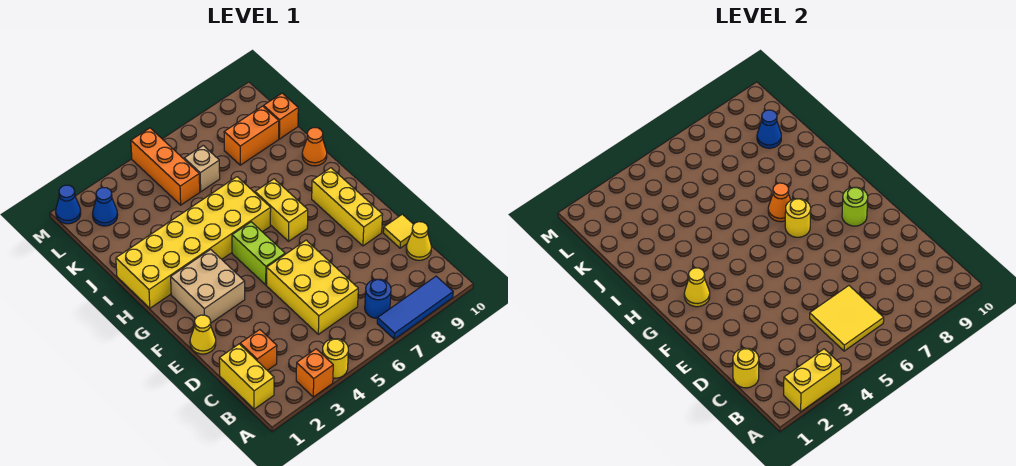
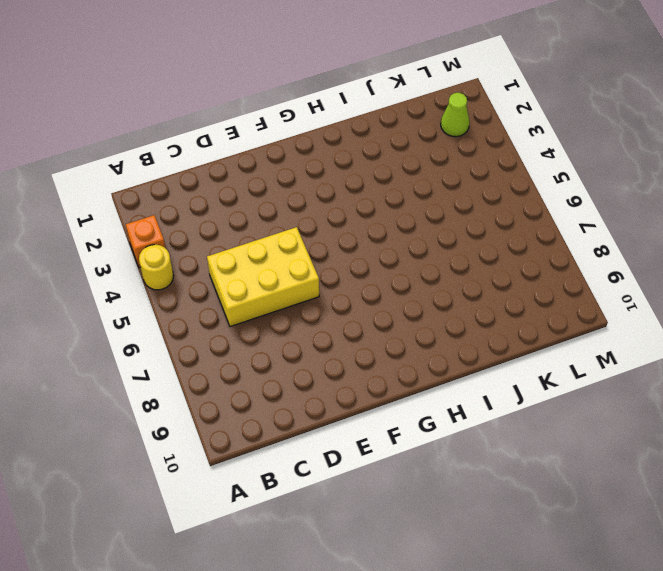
lime 1x1 cone [441,93,470,137] -> blue 1x1 cone [93,187,118,226]
none -> blue 1x3 tile [377,276,453,339]
none -> yellow 1x2 brick [219,344,274,409]
none -> blue 1x1 round brick [365,279,391,318]
none -> orange 1x1 brick [240,330,277,370]

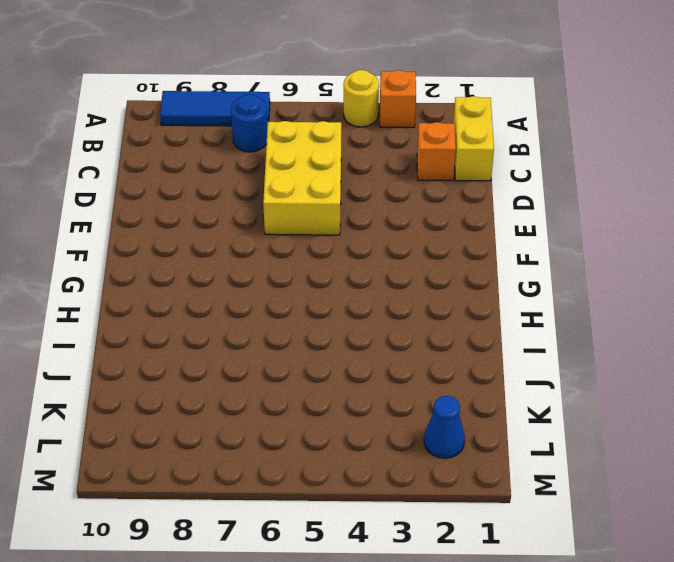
none -> yellow 1x1 cone [406,222,431,260]
none -> yellow 1x1 tile [383,214,414,248]
none -> yellow 1x1 cone [190,315,216,354]
none -> yellow 1x3 brick [312,168,383,246]

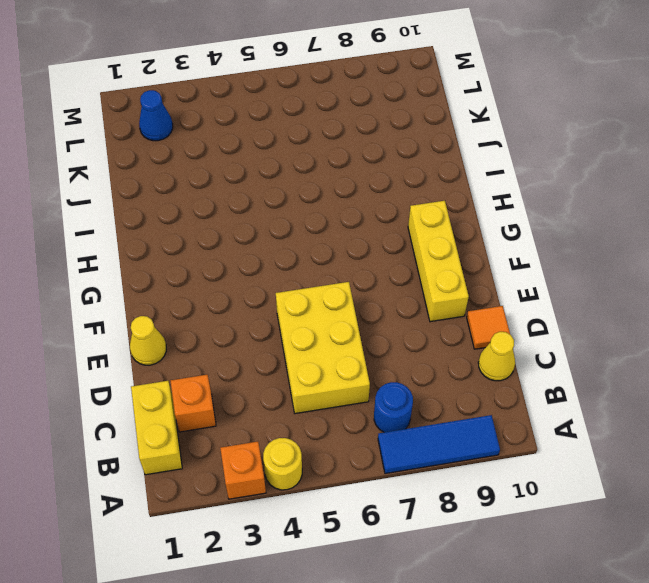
orange 1x1 tile [467,306,510,349] -> yellow 1x1 tile [383,214,414,248]
none -> tan 2x2 brick [171,249,245,323]
none -> lime 1x2 brick [232,222,285,285]
none -> yellow 1x2 brick [255,179,308,241]
none -> yellow 2x6 brick [116,177,271,308]

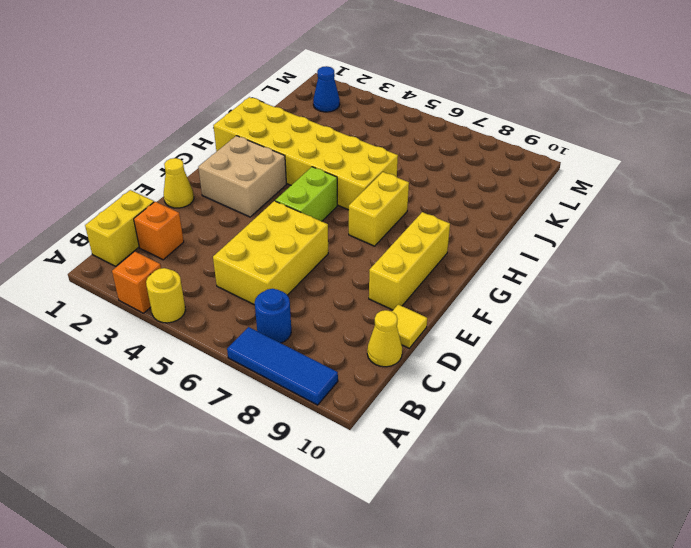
none -> orange 1x1 cone [302,128,327,166]
none -> orange 1x3 brick [131,128,200,205]
none -> tan 1x1 brick [184,146,220,192]
none -> orange 1x2 brick [224,106,279,165]

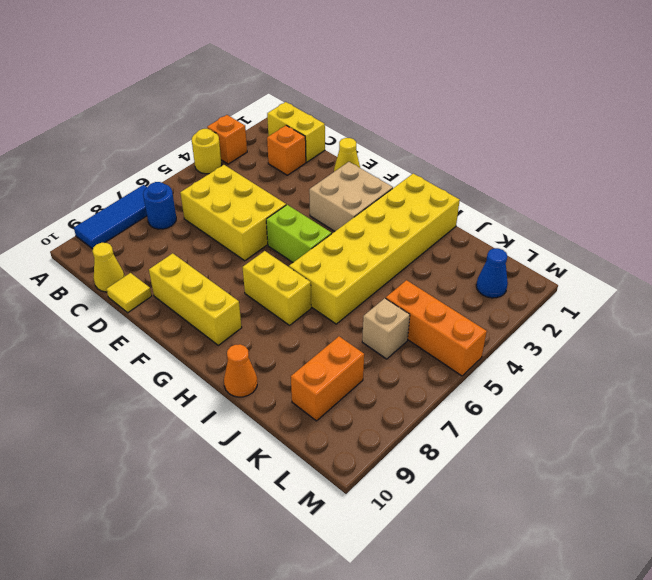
none -> orange 1x1 brick [264,93,298,139]
none -> blue 1x1 cone [56,185,81,224]
none -> yellow 1x2 brick [784,349,841,411]
none -> yellow 2x2 tile [810,286,884,351]

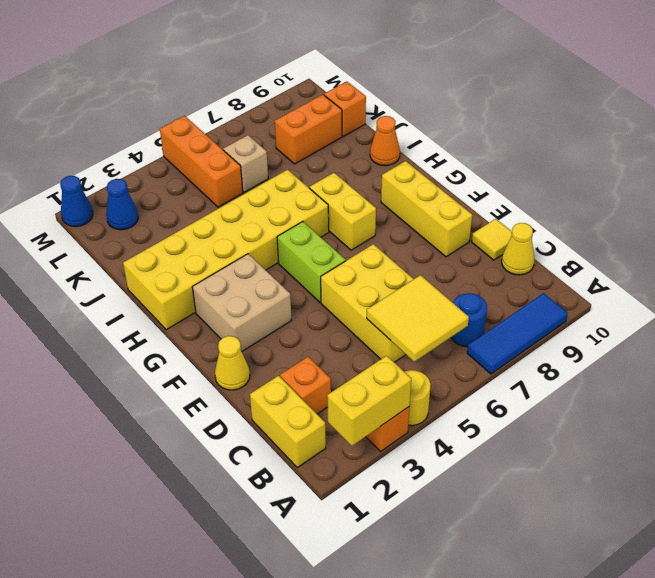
none -> yellow 1x1 round brick [733,348,759,388]
none -> lime 1x1 round brick [842,187,868,226]
none -> yellow 1x1 cone [684,268,710,307]
none -> yellow 1x1 round brick [785,199,811,237]

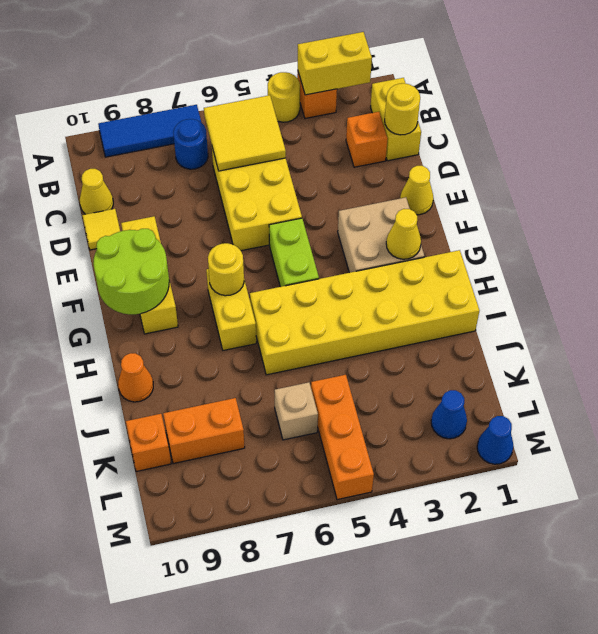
lime 2x2 round brick [93,229,169,314] -> lime 1x1 round brick [842,187,868,226]
none -> orange 1x1 cone [768,183,791,222]
none -> blue 1x1 cone [757,110,781,148]

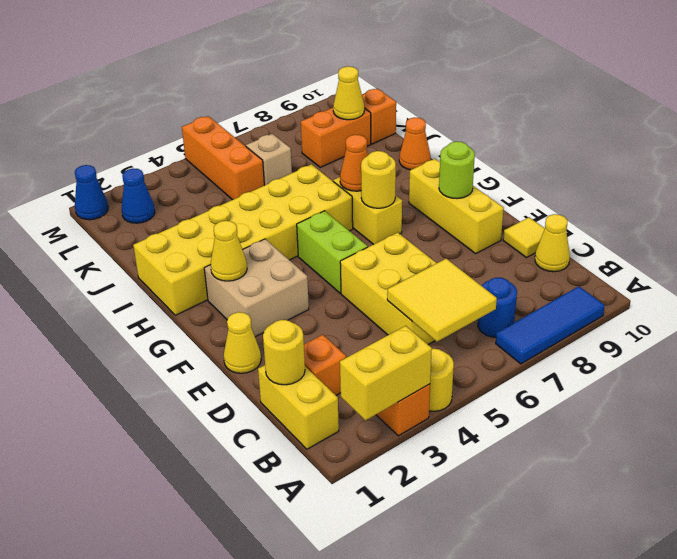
yellow 1x1 cone [333,66,364,120] -> blue 1x1 cone [757,110,781,148]

